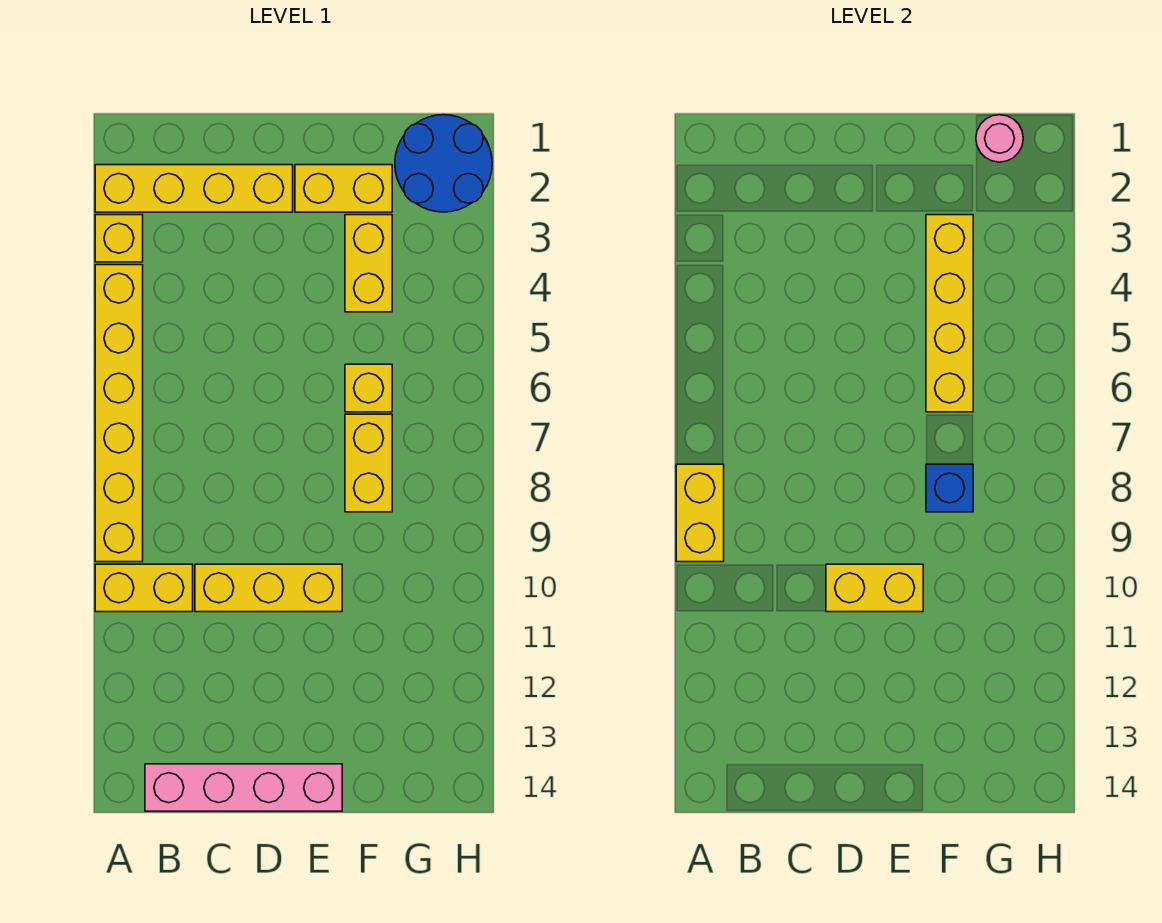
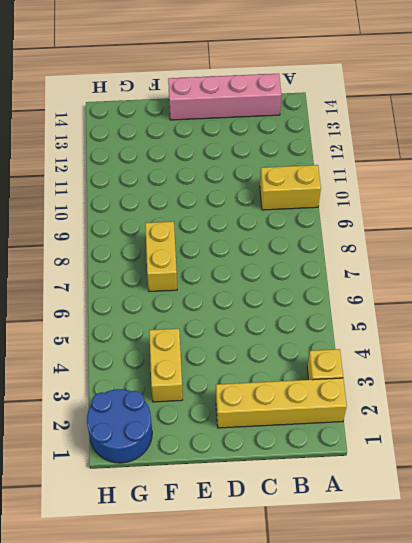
none -> yellow 1x6 brick [95,265,143,562]
none -> yellow 1x3 brick [195,564,342,612]
none -> yellow 1x2 brick [295,165,392,212]

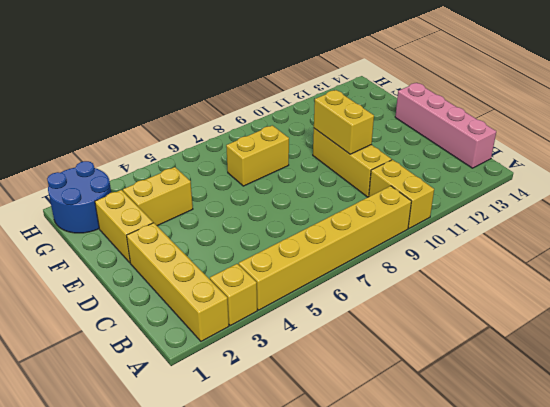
none -> yellow 1x1 brick [345,364,392,412]
none -> yellow 1x2 brick [676,464,724,562]
none -> yellow 1x4 brick [926,215,973,412]

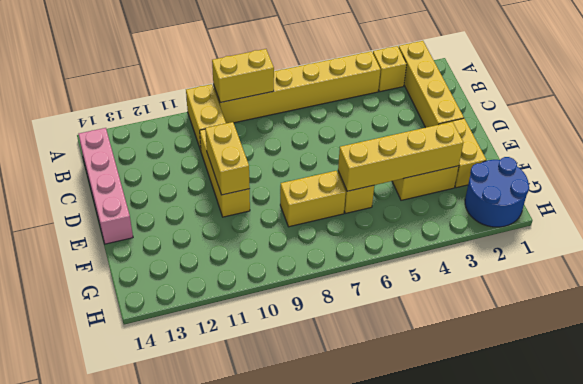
none -> blue 1x1 brick [926,464,973,512]
none -> pink 1x1 round brick [976,115,1023,162]

